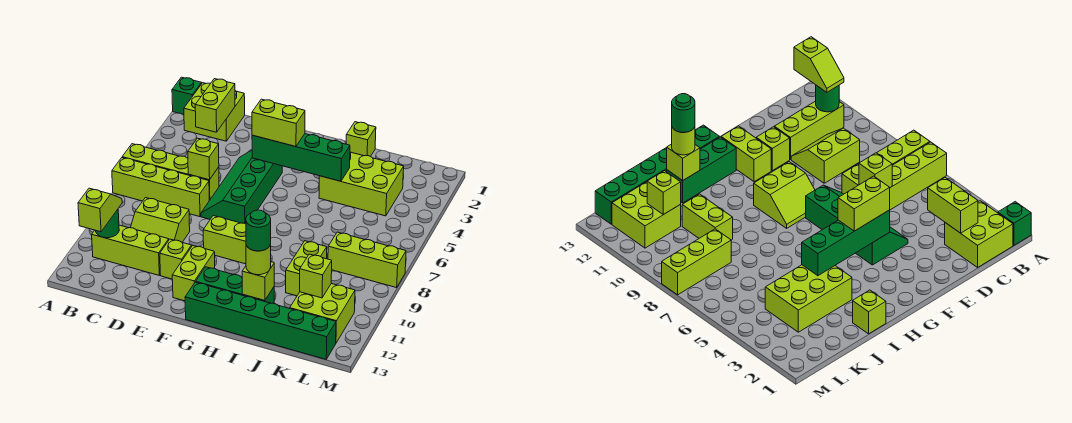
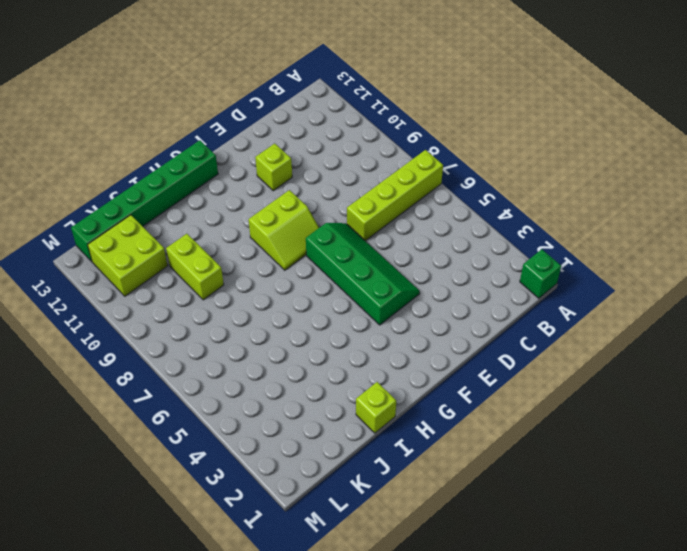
none -> lime 1x4 brick [122,144,219,201]
none -> lime 2x2 brick [184,83,245,141]
none -> lime 1x3 brick [92,225,169,275]

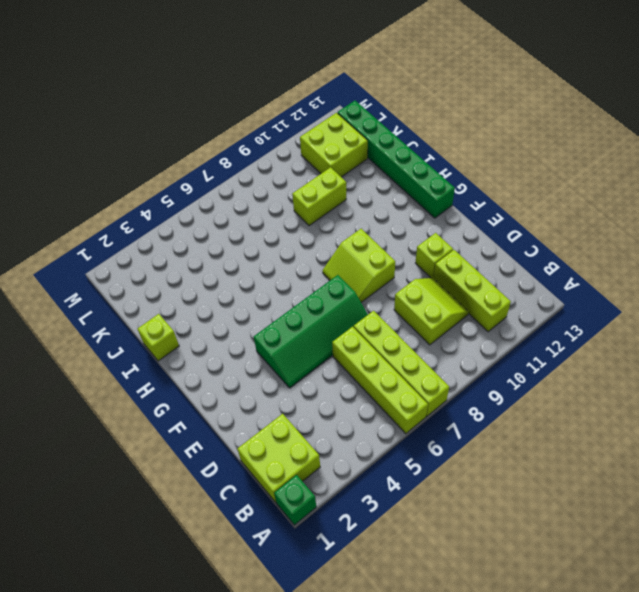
none -> lime 1x2 brick [172,245,215,301]
none -> green 1x3 brick [196,267,274,304]
none -> lime 2x3 brick [319,152,404,216]

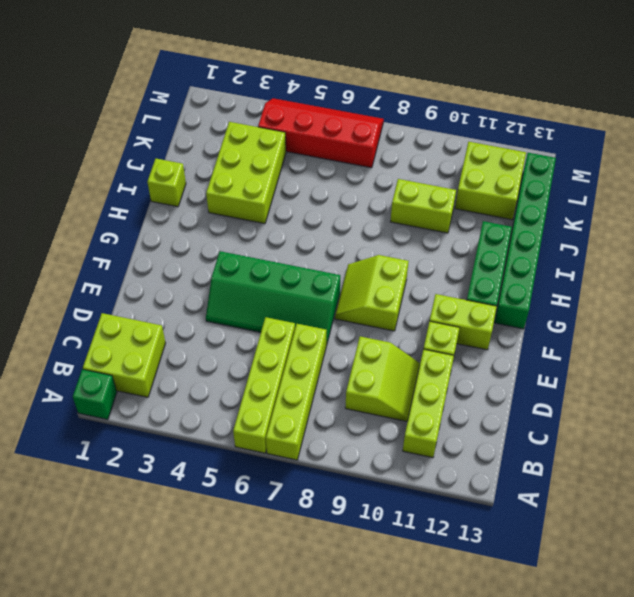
red 2x4 slope [258,98,384,168] -> none
none -> lime 1x3 brick [328,232,406,288]
none -> green 1x1 round brick [96,209,119,238]
none -> lime 1x2 brick [195,79,235,132]

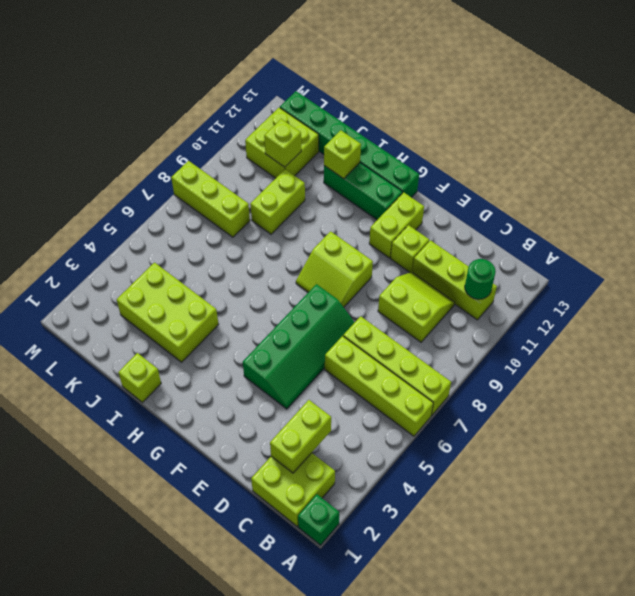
none -> lime 1x1 brick [188,138,219,180]
none -> green 1x4 brick [252,134,350,181]
none -> lime 1x2 slope [78,188,122,232]

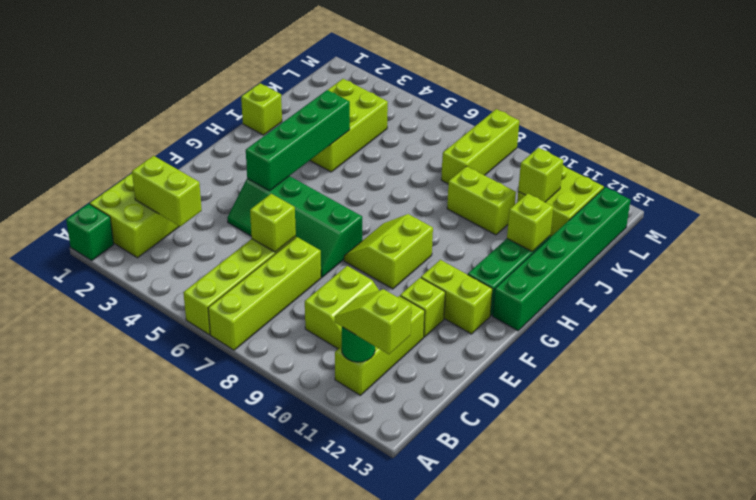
none -> lime 1x2 brick [252,99,305,147]
none -> lime 1x1 round brick [246,245,271,275]
none -> green 1x1 round brick [246,210,271,251]

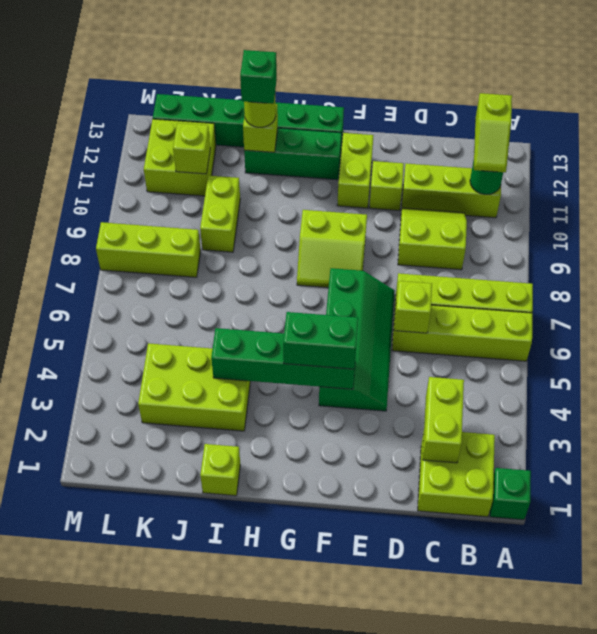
green 1x2 brick [283,312,358,369] -> lime 1x2 brick [252,99,305,147]
green 1x1 brick [240,50,277,104] -> green 1x1 round brick [246,210,271,251]

